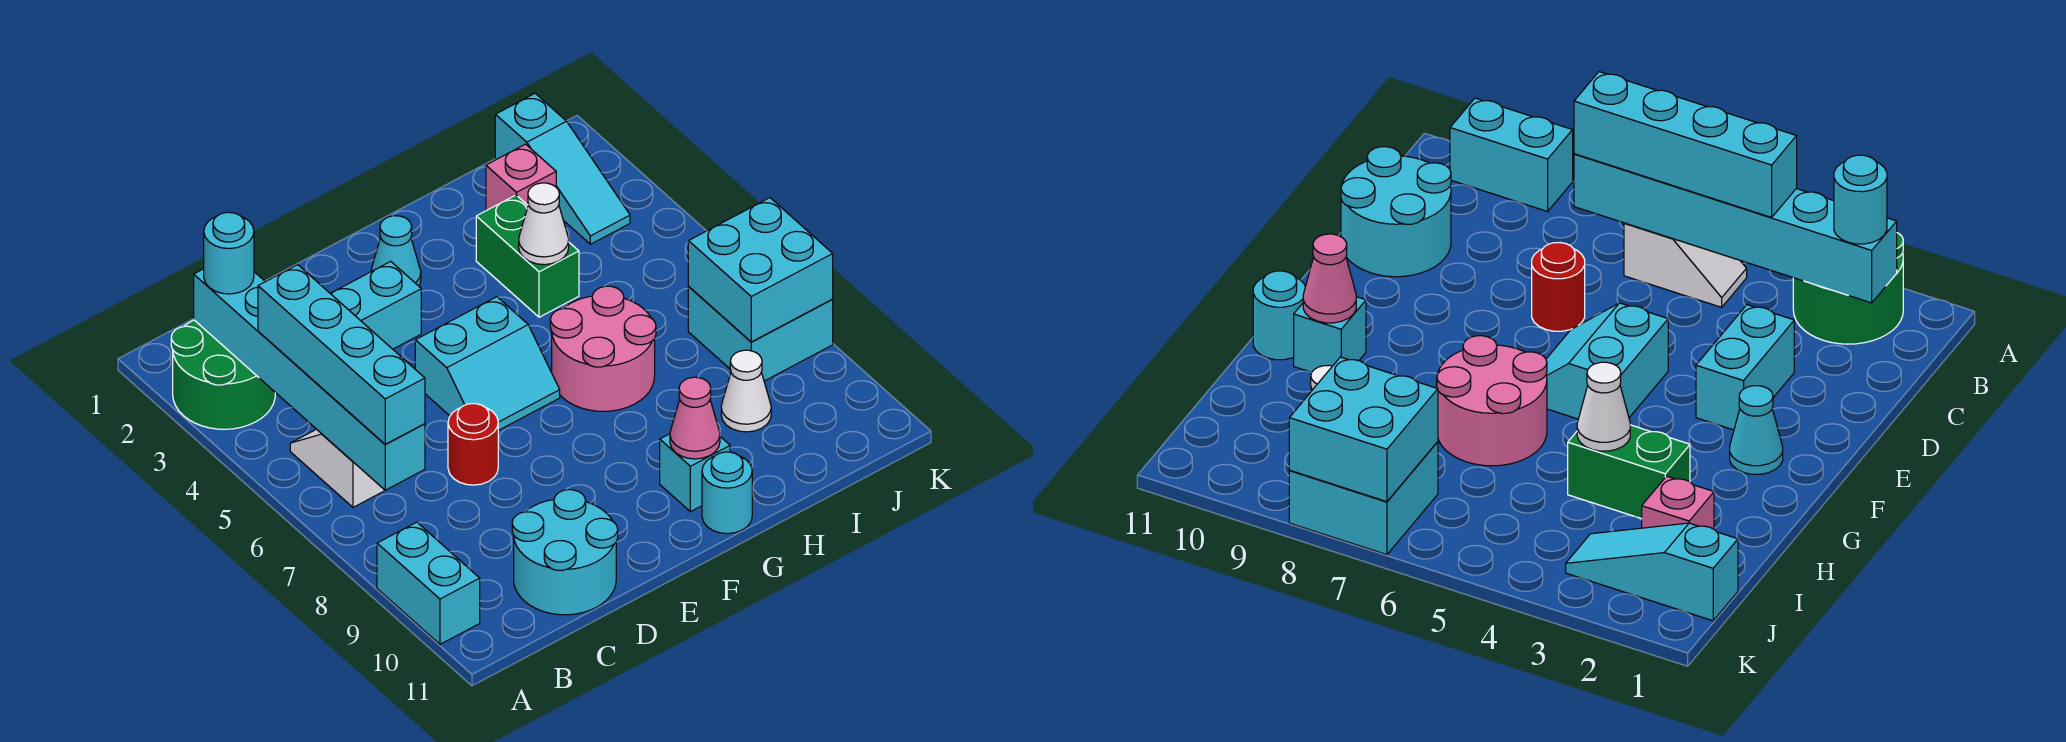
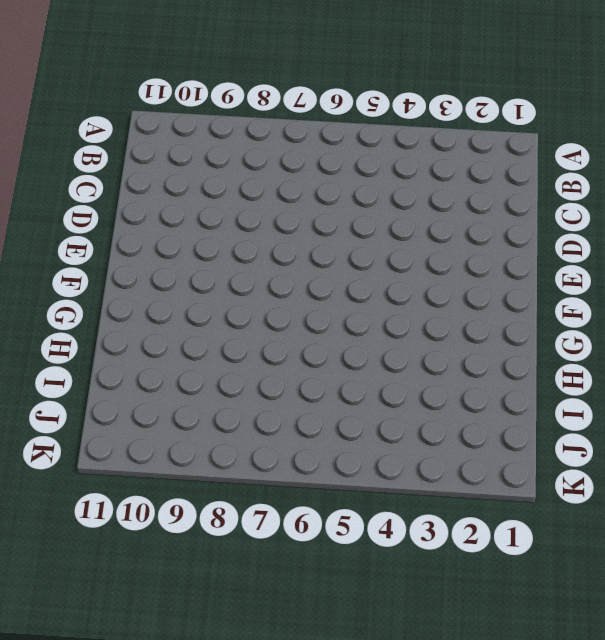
none -> green 2x2 round brick [171,320,275,429]
none -> cyan 1x2 brick [377,522,480,644]
none -> white 1x2 slope [290,429,385,507]

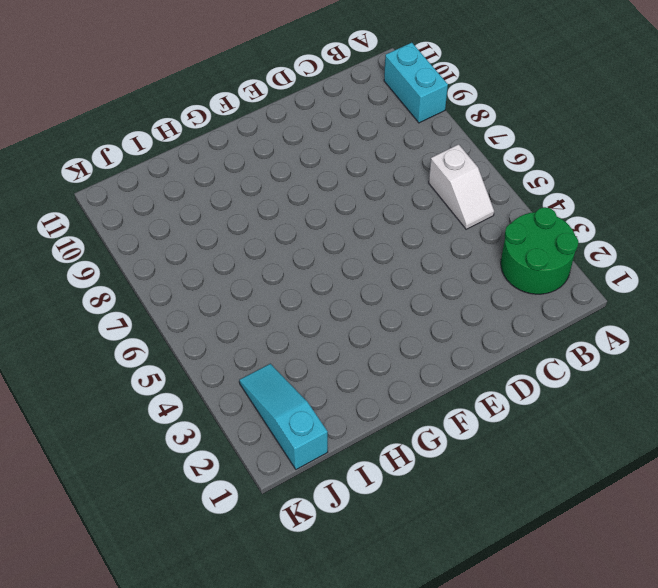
none -> cyan 2x2 round brick [512,490,618,615]
none -> cyan 1x2 brick [330,261,421,349]
none -> red 1x1 round brick [448,404,498,485]

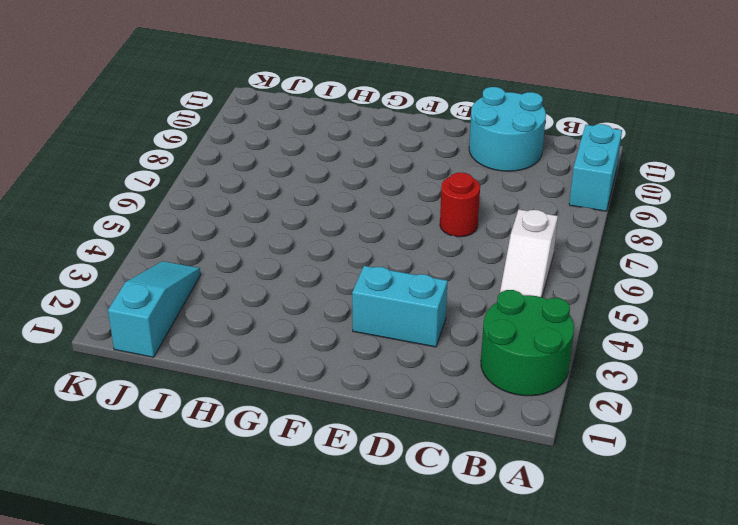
none -> cyan 2x2 slope [415,297,560,431]
none -> cyan 1x1 cone [371,216,421,286]
none -> pink 2x2 round brick [550,286,656,411]

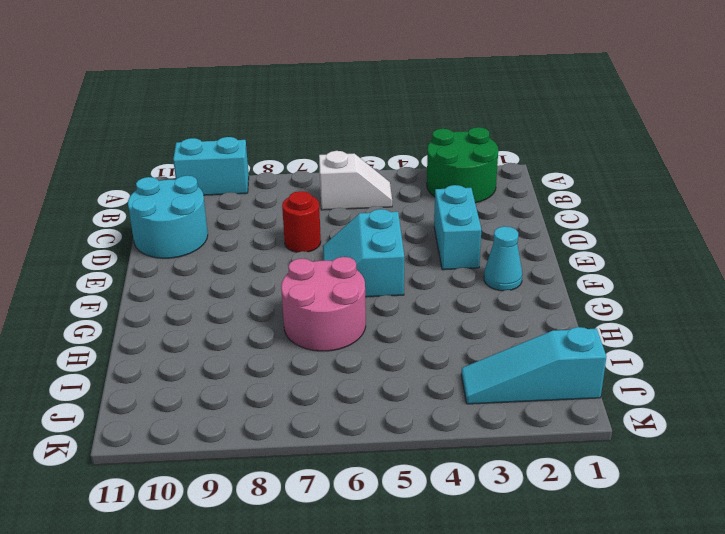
none -> cyan 1x1 brick [660,434,730,512]
none -> cyan 1x1 round brick [702,452,752,534]
none -> green 1x2 brick [476,195,579,317]

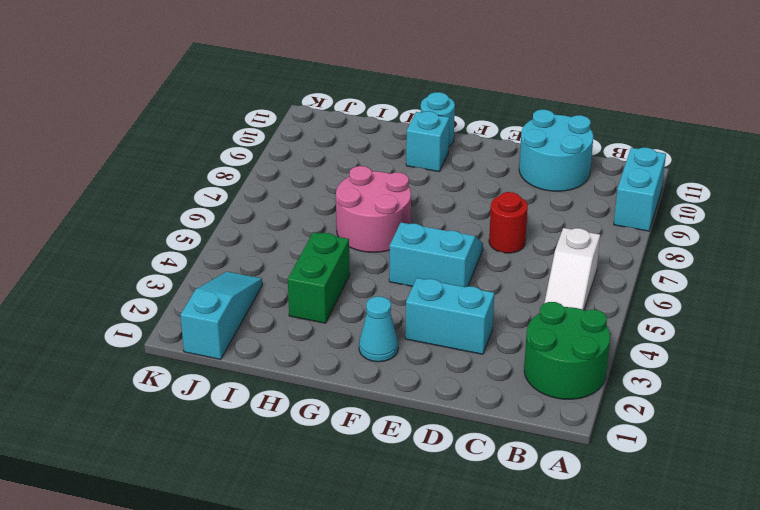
none -> pink 1x1 brick [486,144,556,211]
none -> white 1x1 cone [721,350,771,432]
none -> cyan 2x2 brick [688,287,833,381]

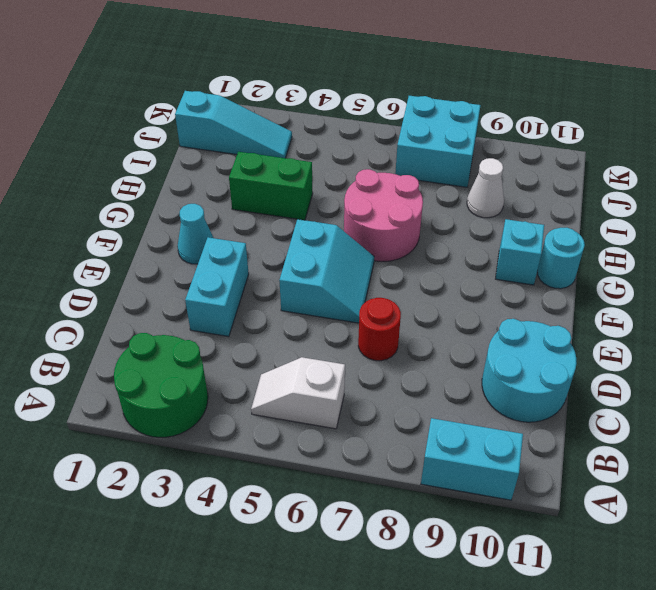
none -> pink 1x1 brick [486,144,556,211]
none -> cyan 1x6 brick [194,269,425,490]
none -> pink 1x1 cone [670,377,720,459]

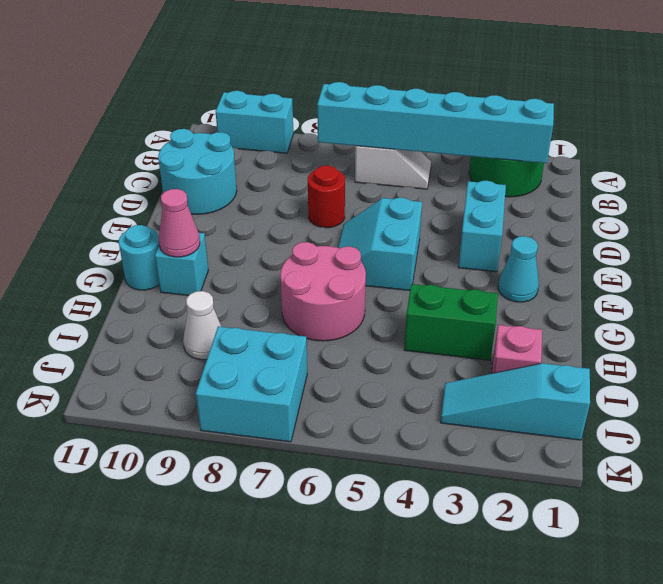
none -> white 1x1 cone [519,183,569,265]
none -> cyan 2x2 brick [688,198,833,342]
none -> cyan 1x1 round brick [204,212,254,294]

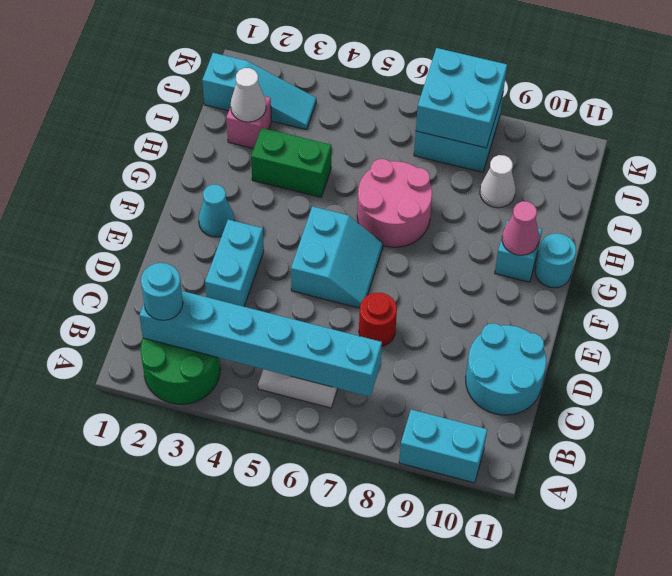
white 1x1 cone [231,68,266,122] -> white 1x1 cone moved to [519,183,569,265]
none -> cyan 1x4 brick [258,265,425,444]

